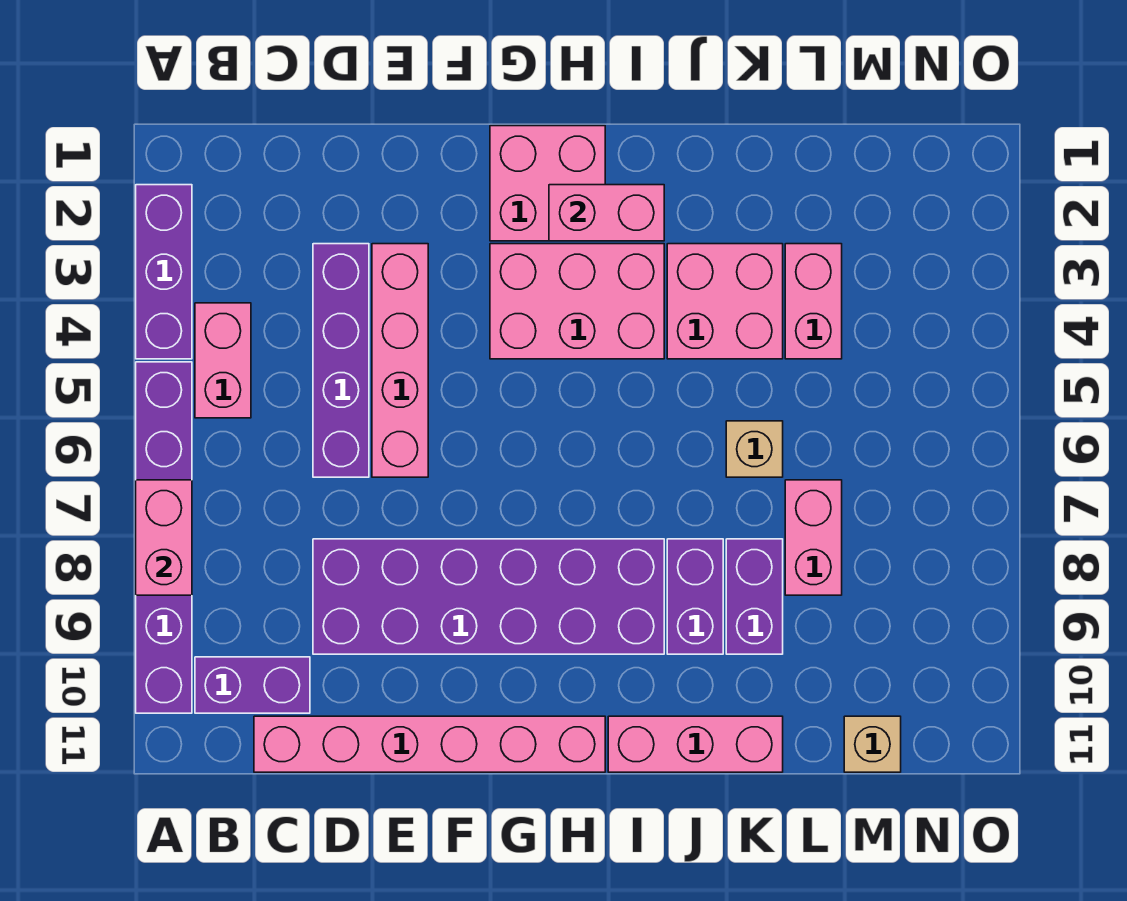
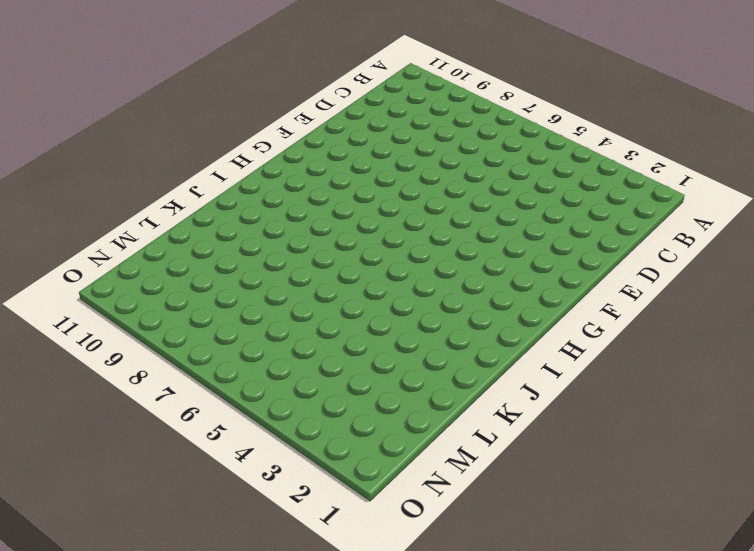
none -> purple 1x3 brick [136,185,192,359]
none -> purple 1x6 brick [136,362,192,713]
none -> pink 1x2 brick [195,303,251,418]

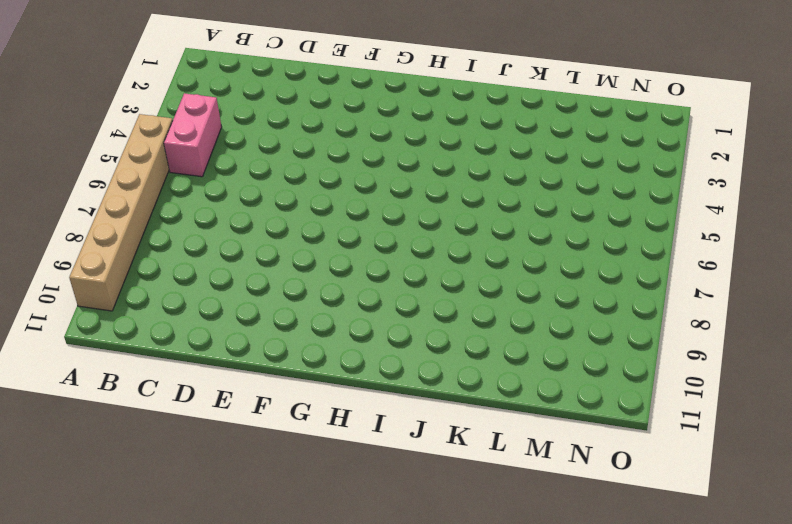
tan 1x6 brick [69,114,173,311] -> purple 1x6 brick [136,362,192,713]
none -> purple 1x3 brick [136,185,192,359]
none -> purple 1x2 brick [195,657,310,713]
none -> pink 1x6 brick [254,716,605,772]

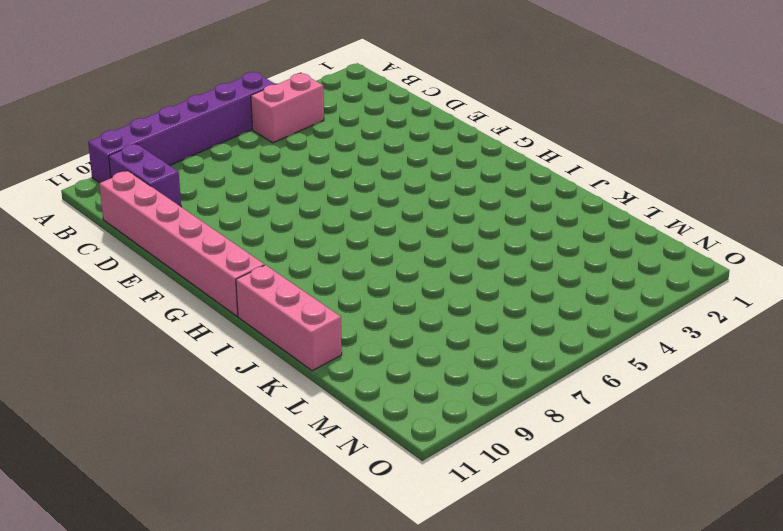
none -> purple 1x3 brick [136,185,192,359]
none -> purple 1x4 brick [313,244,369,477]
none -> purple 2x6 brick [313,539,664,654]

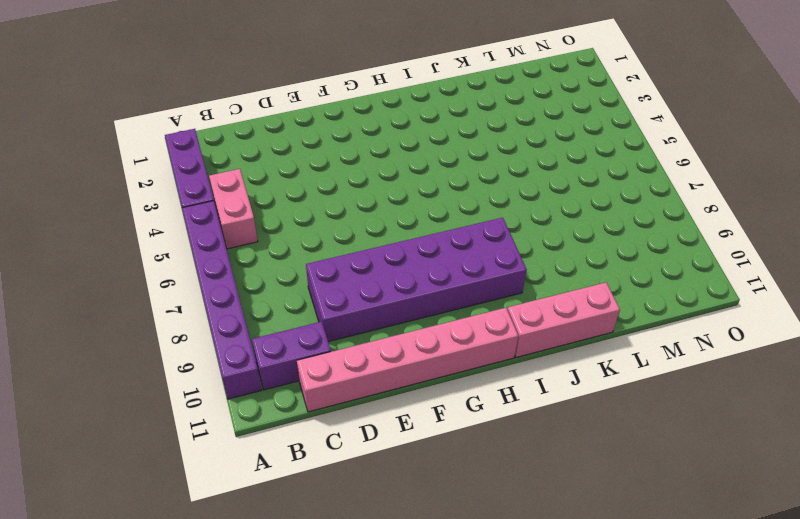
none -> purple 1x4 brick [313,244,369,477]
none -> pink 1x4 brick [372,244,428,477]
none -> pink 2x2 brick [490,126,605,241]

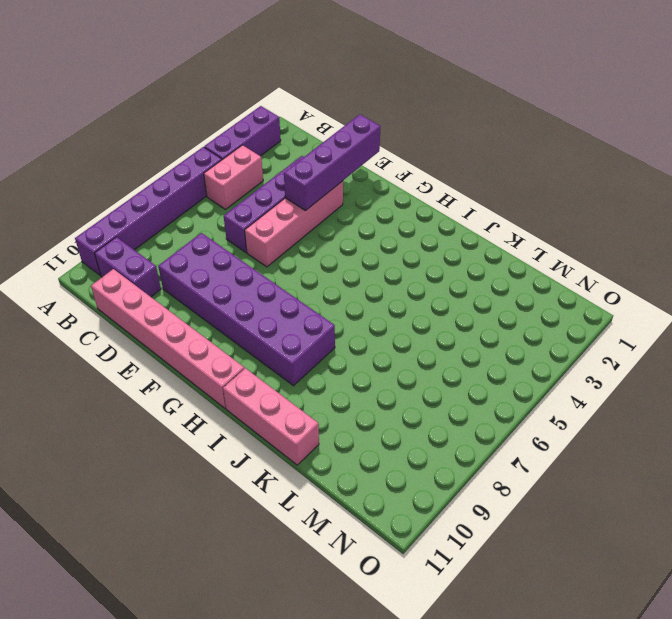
purple 1x4 brick [284,114,381,211] -> none
none -> pink 2x2 brick [490,126,605,241]
none -> pink 2x3 brick [490,244,664,359]
none -> pink 2x2 brick [667,244,783,359]

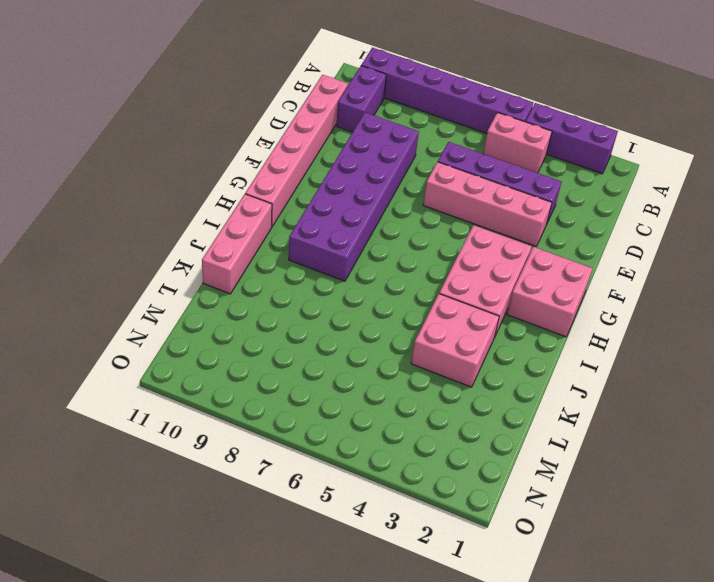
none -> purple 1x2 brick [667,539,723,654]
none -> tan 1x1 brick [726,421,783,477]
none -> purple 1x2 brick [726,539,783,654]

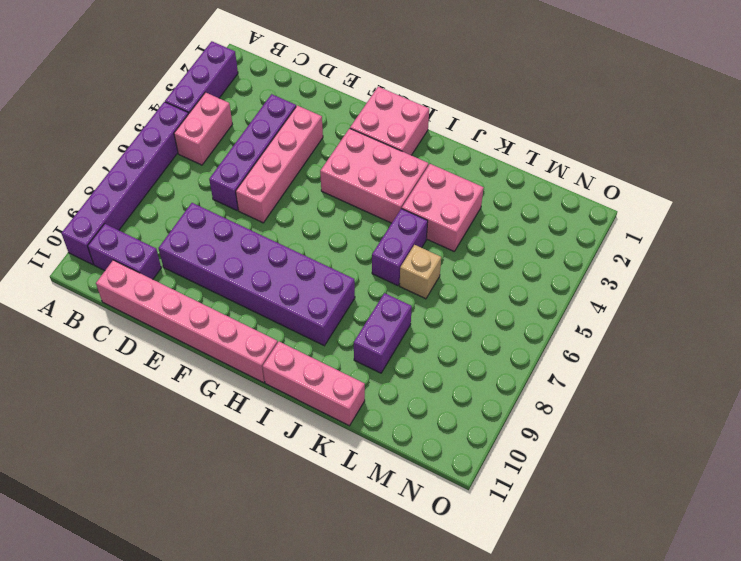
purple 1x2 brick [372,209,428,286] -> purple 1x2 brick moved to [667,539,723,654]
none -> pink 1x2 brick [785,244,842,359]
none -> pink 1x2 brick [785,480,842,595]
none -> tan 1x1 brick [844,716,901,772]

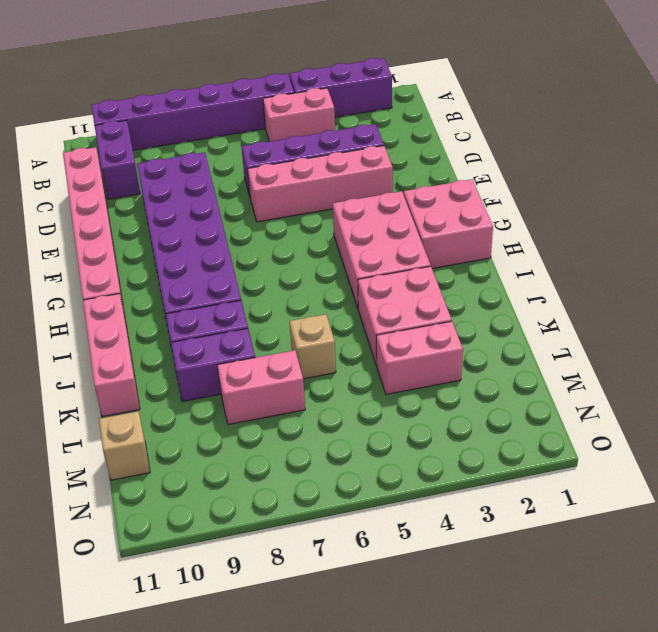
none -> pink 1x2 brick [136,480,192,595]
none -> pink 1x2 brick [549,185,664,241]

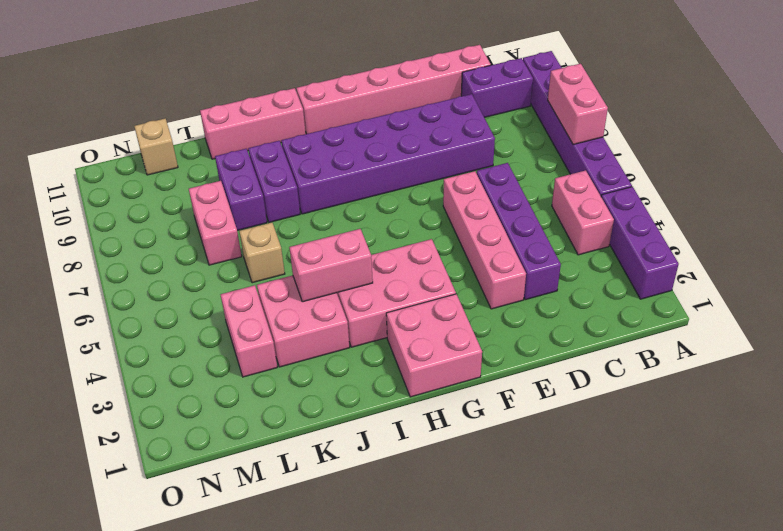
pink 1x2 brick [289,229,373,302] -> pink 1x2 brick moved to [549,185,664,241]

